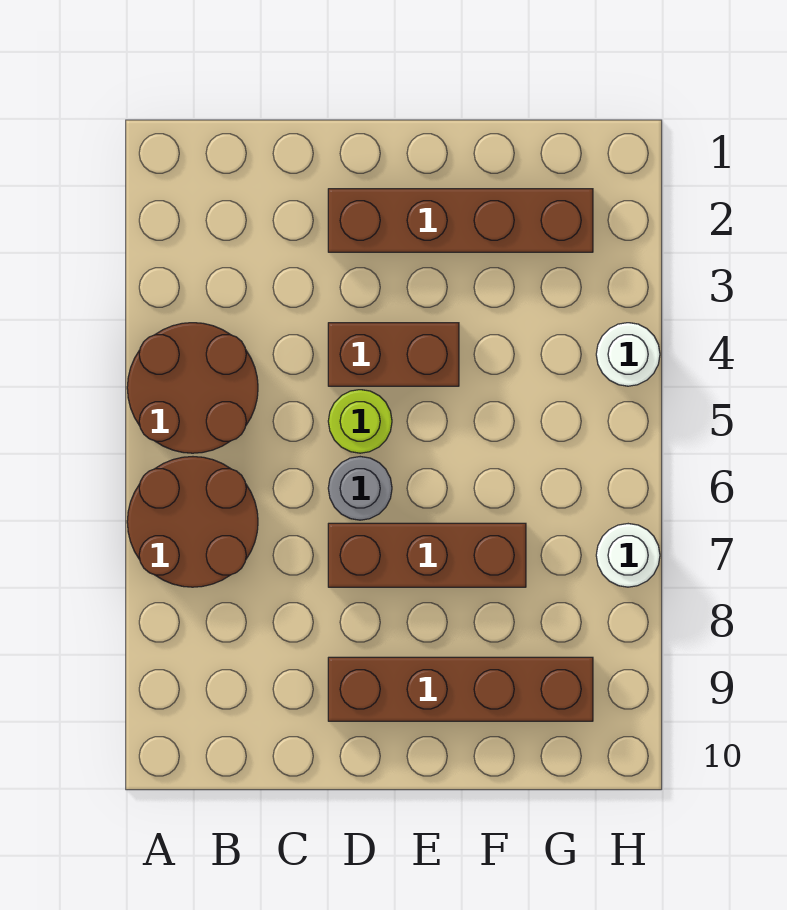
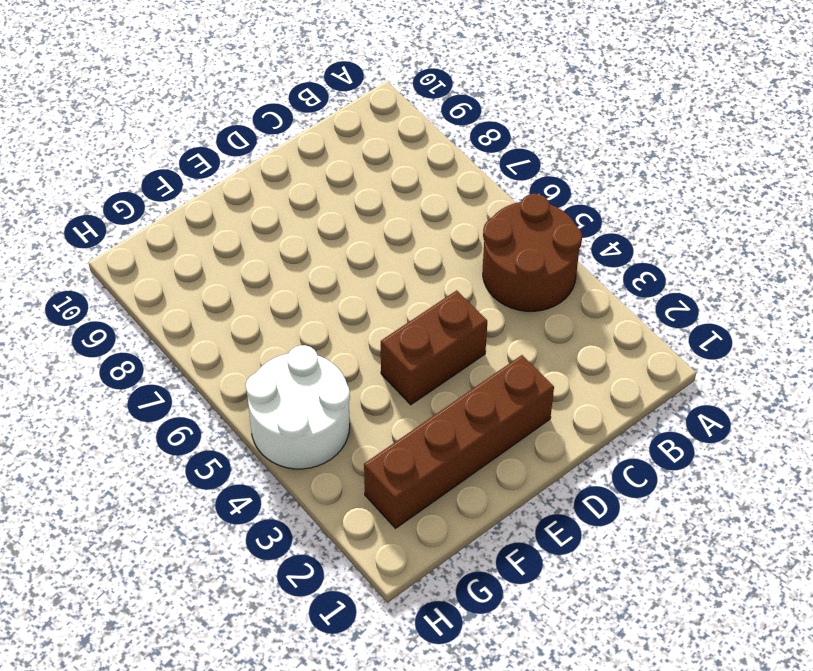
white 2x2 round brick [246,345,350,469] -> white 1x1 round brick [596,323,660,386]
none -> brown 2x2 round brick [127,457,258,587]
none -> lime 1x1 round brick [328,390,392,453]

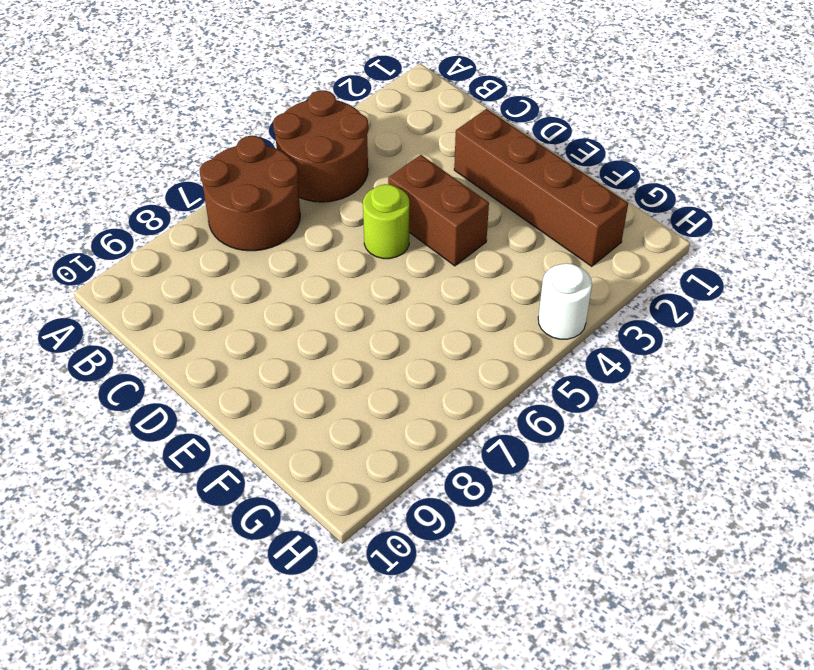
none -> grey 1x1 round brick [328,457,392,520]
none -> brown 1x3 brick [328,523,526,587]

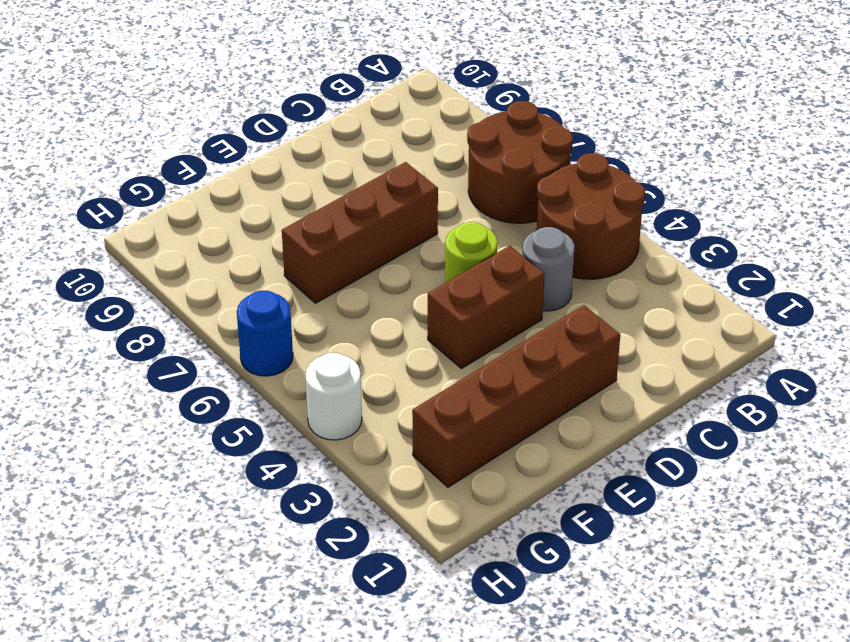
grey 1x1 round brick [522,227,575,311] -> grey 1x1 round brick moved to [328,457,392,520]
blue 1x1 round brick [237,291,293,376] -> none
none -> brown 1x4 brick [328,657,593,721]
none -> white 1x1 round brick [596,524,660,587]

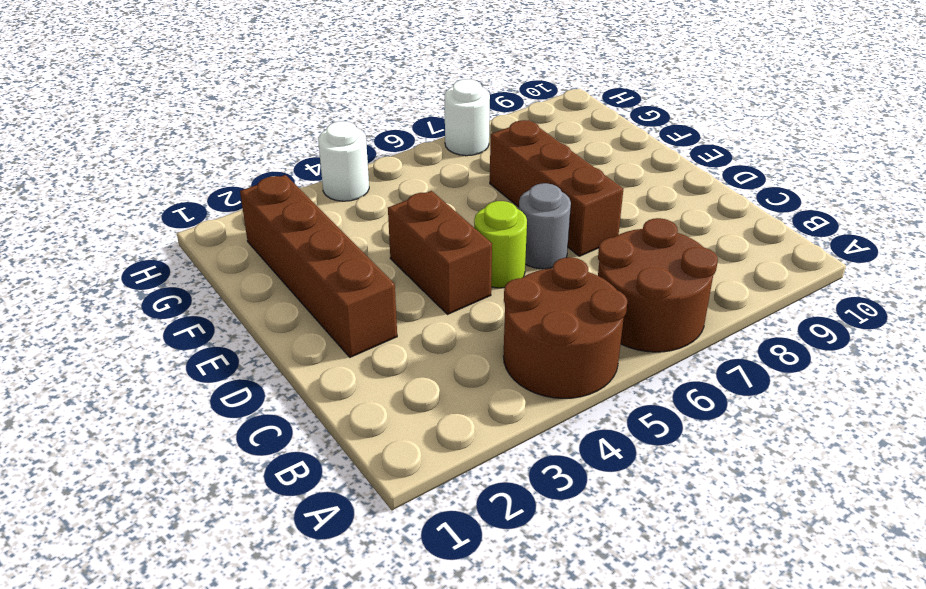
none -> brown 1x4 brick [328,657,593,721]

